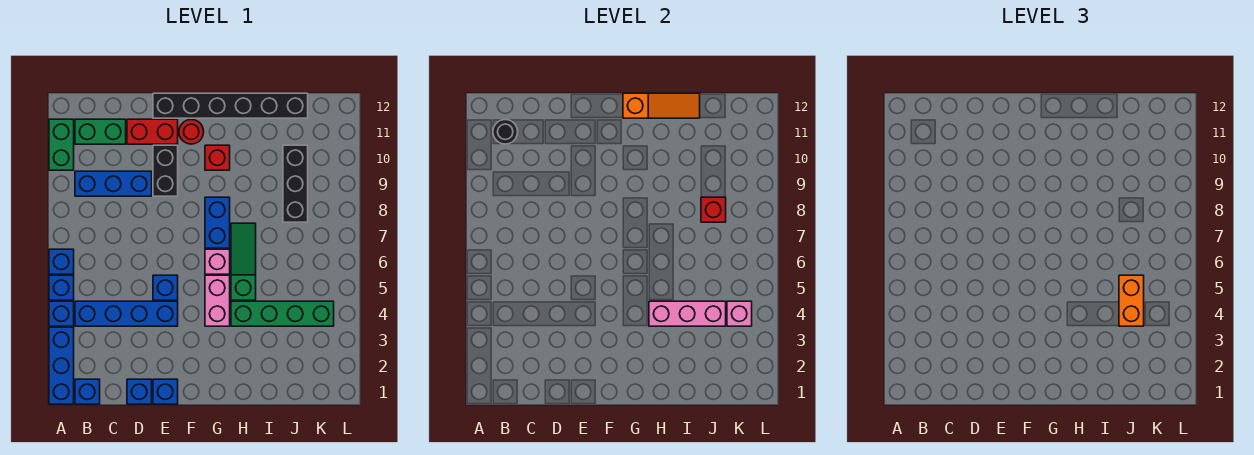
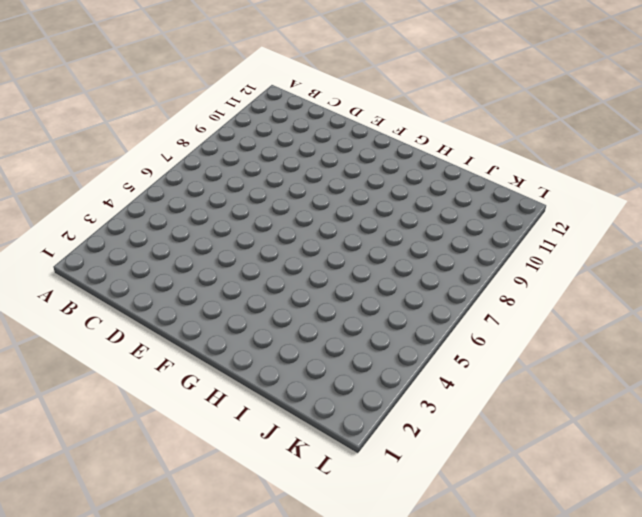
none -> blue 1x3 brick [49,327,74,404]
none -> blue 1x1 brick [49,301,74,326]
none -> blue 1x1 brick [49,275,74,300]

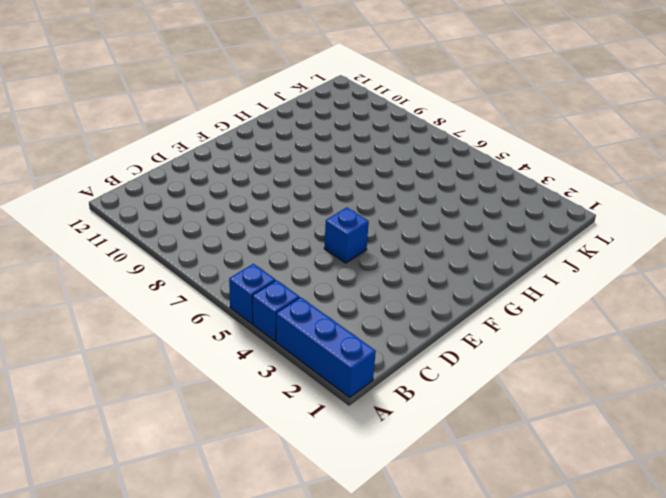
none -> blue 1x1 brick [49,249,74,274]
none -> green 1x2 brick [49,119,74,170]
none -> blue 1x1 brick [75,379,100,404]

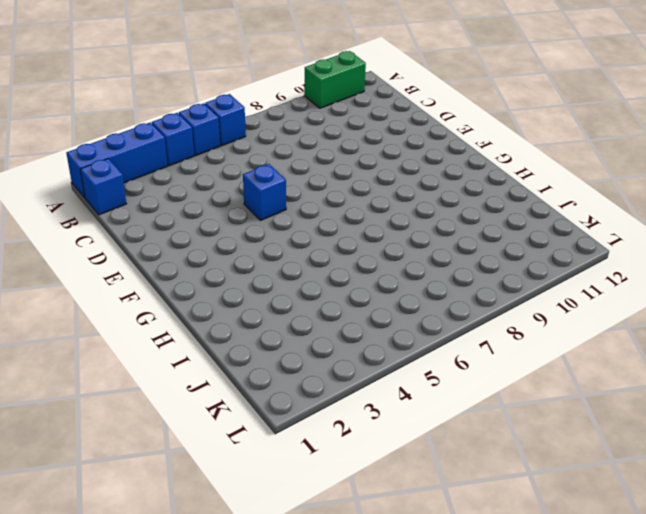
none -> blue 1x4 brick [75,301,178,326]
none -> blue 1x3 brick [75,171,152,196]
none -> green 1x2 brick [75,119,126,144]

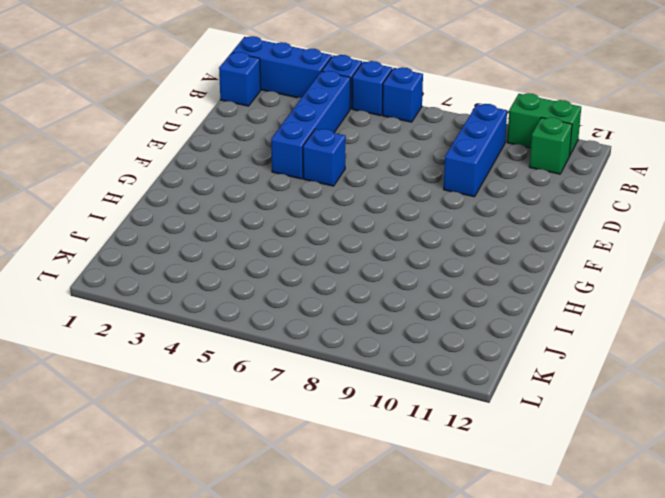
green 1x1 brick [529,117,572,174] -> green 1x2 brick [75,119,126,144]
none -> blue 1x1 brick [127,379,152,404]
none -> red 1x2 brick [127,119,178,144]
none -> blue 1x1 brick [153,379,178,404]

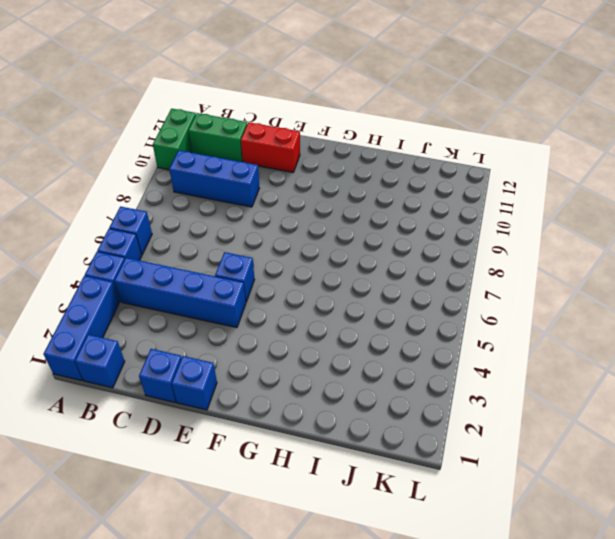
none -> black 1x2 brick [153,145,178,196]
none -> black 1x6 brick [153,93,308,118]
none -> red 1x1 round brick [179,120,204,144]

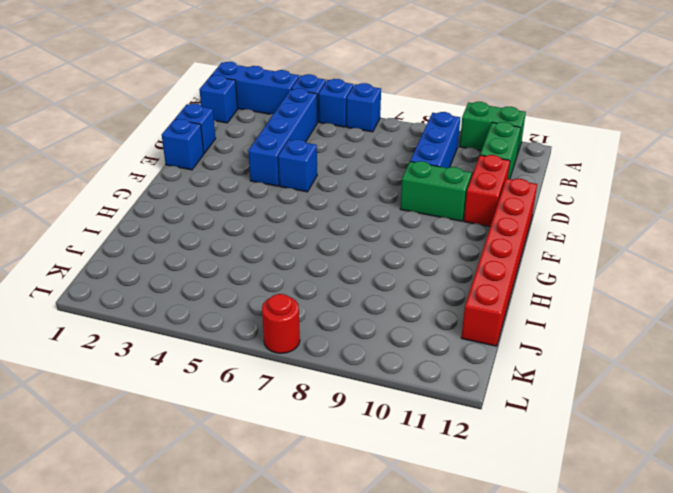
green 1x2 brick [400,161,472,221] -> black 1x2 brick [153,145,178,196]
red 1x6 brick [461,178,537,346] -> black 1x6 brick [153,93,308,118]
red 1x1 round brick [262,294,300,353] -> red 1x1 round brick moved to [179,120,204,144]
none -> pink 1x2 brick [205,275,230,326]
none -> pink 1x1 brick [205,249,230,274]
none -> blue 1x2 brick [205,197,230,248]

